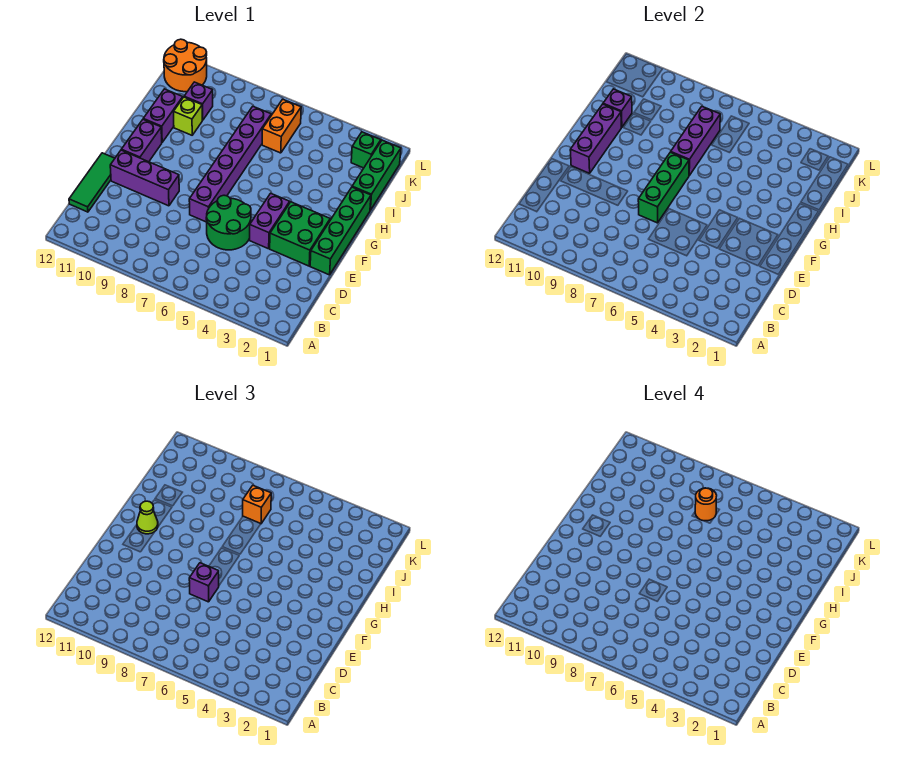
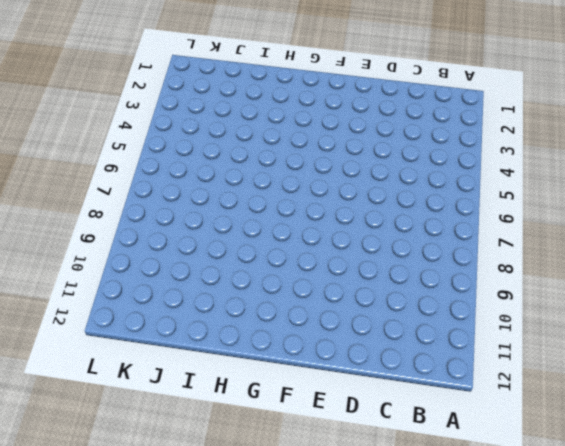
none -> green 1x3 tile [69,153,115,212]
none -> green 2x2 round brick [206,195,251,250]
none -> green 1x4 brick [310,187,371,275]

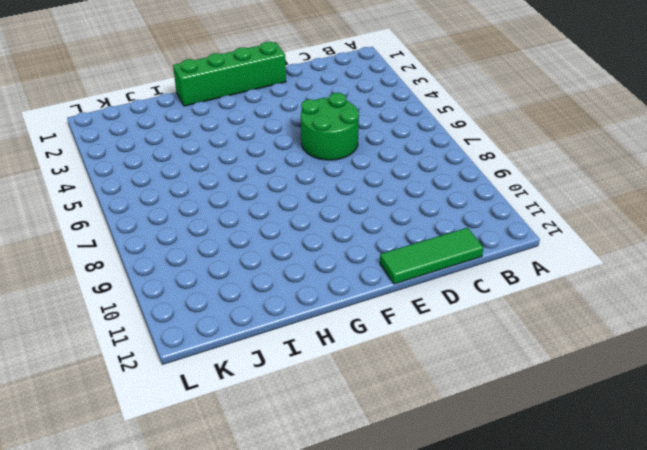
none -> green 2x2 brick [270,202,330,266]
none -> purple 1x2 brick [250,193,290,249]
none -> purple 1x6 brick [189,106,271,222]

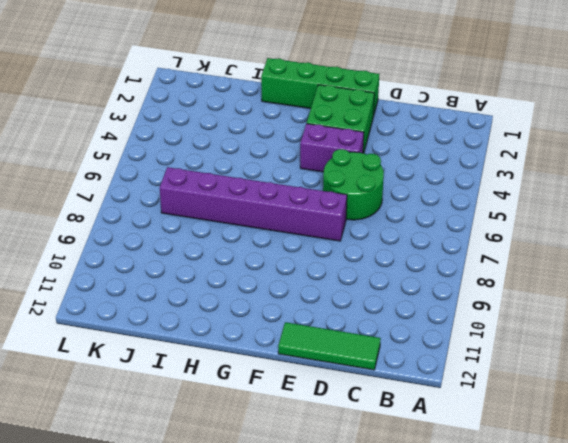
none -> purple 1x3 brick [110,150,179,206]
none -> purple 1x2 brick [121,120,162,162]
none -> purple 1x2 brick [143,89,183,142]

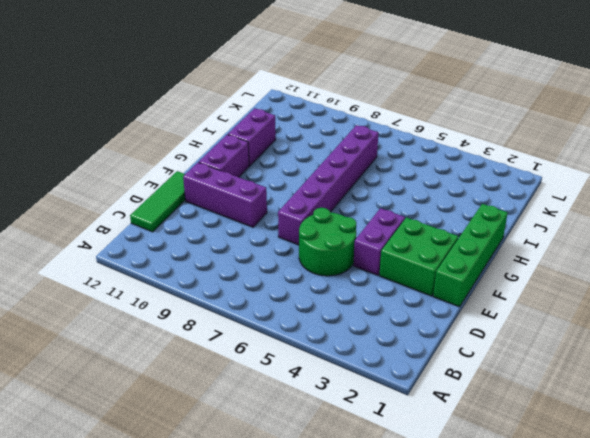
none -> green 1x3 brick [352,140,401,210]
none -> lime 1x1 brick [174,97,202,135]
none -> orange 1x2 brick [262,99,301,153]

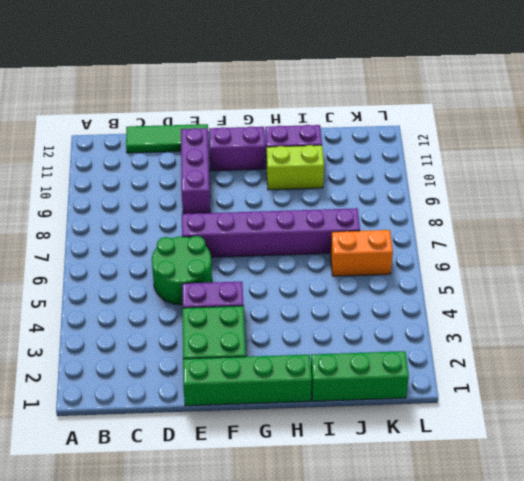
lime 1x2 brick [267,145,324,190] -> lime 1x1 brick [174,97,202,135]
none -> purple 1x1 brick [184,82,213,120]
none -> green 1x1 brick [351,132,381,168]
none -> orange 2x2 round brick [164,39,207,92]

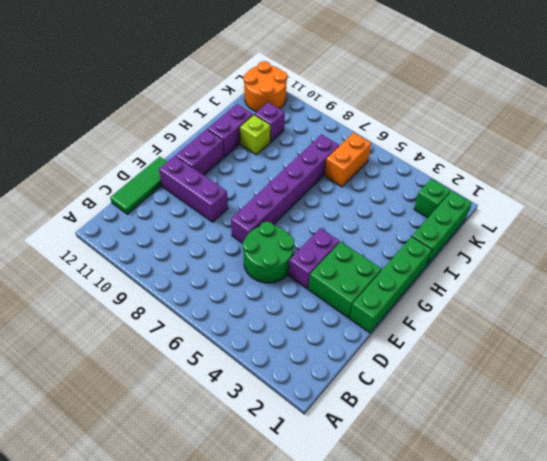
none -> green 1x3 brick [638,152,689,223]
none -> purple 1x3 brick [570,104,621,173]
none -> purple 1x3 brick [671,106,720,175]

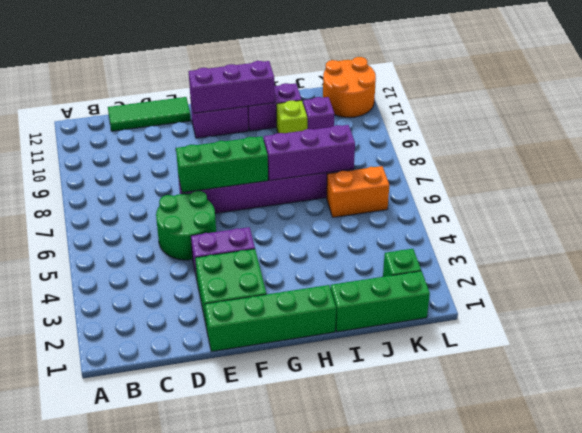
none -> purple 1x3 brick [110,150,179,206]
none -> purple 1x1 brick [603,89,632,127]
none -> purple 1x1 brick [189,563,219,602]

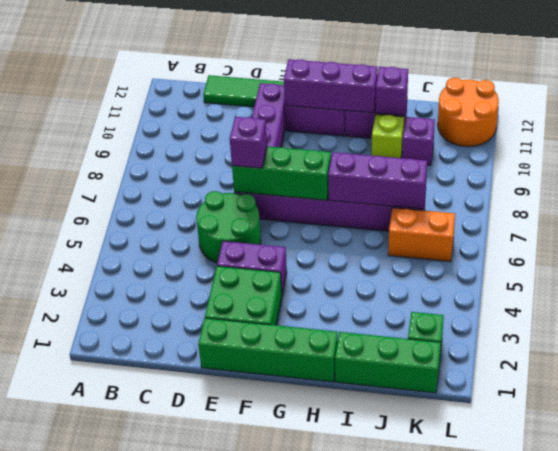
none -> lime 1x1 cone [137,501,158,534]
none -> orange 1x1 brick [243,485,271,523]
none -> orange 1x1 round brick [695,488,717,521]

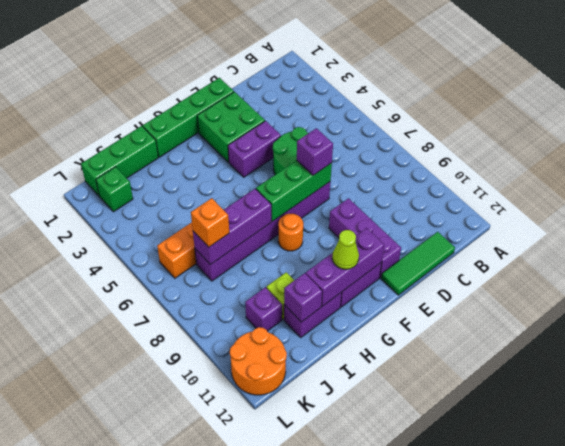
orange 1x1 round brick [278,214,303,251] -> orange 1x1 round brick moved to [695,488,717,521]

